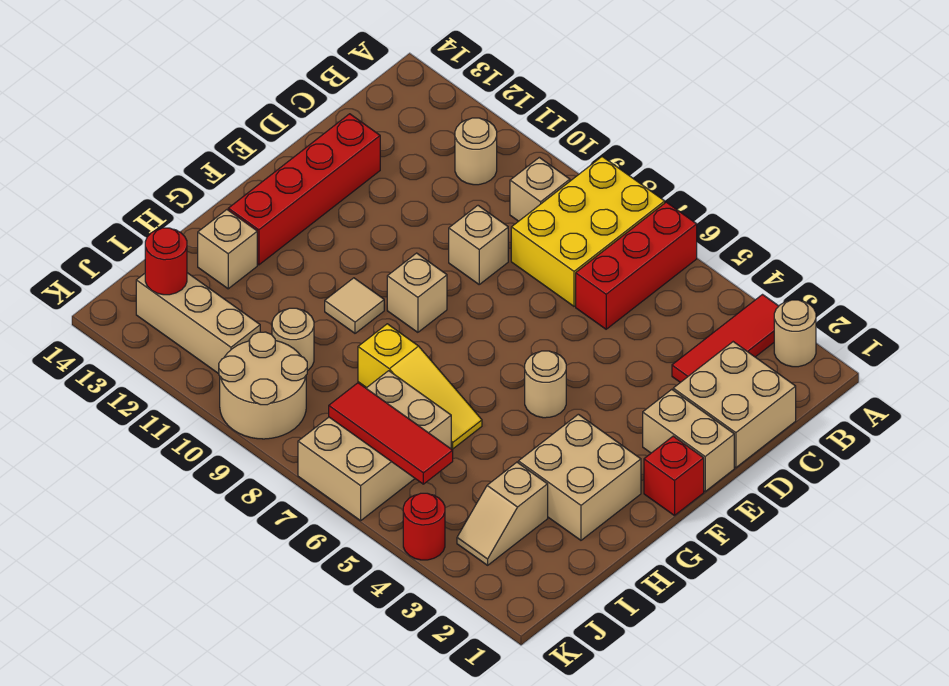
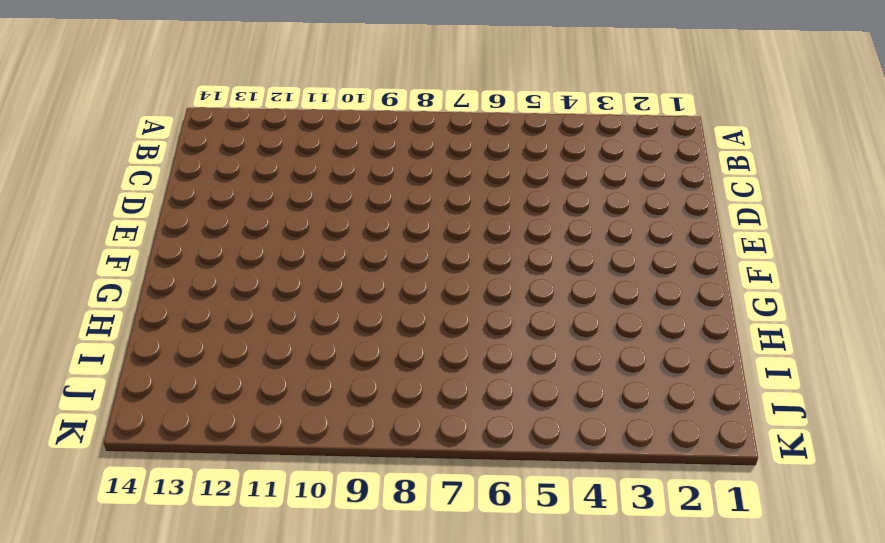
none -> tan 1x1 round brick [774,300,816,367]
none -> red 1x3 tile [672,295,779,382]
none -> red 1x3 brick [576,202,697,329]

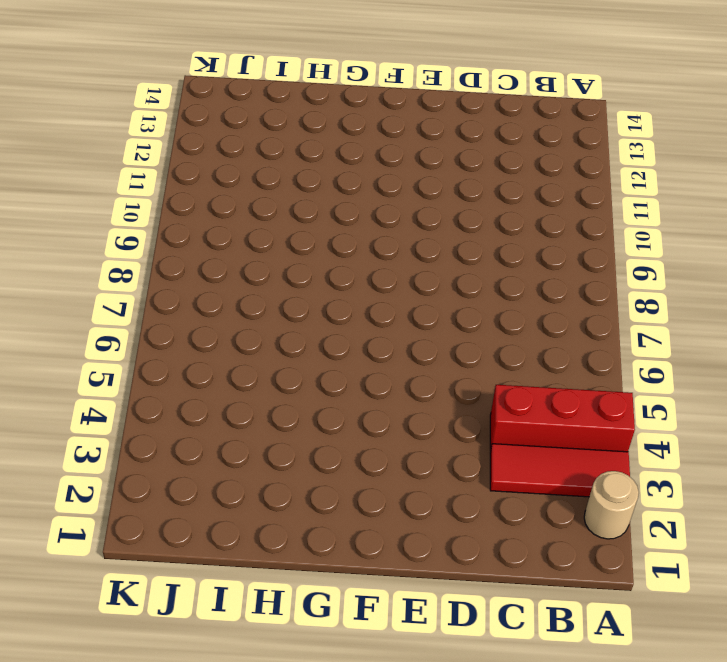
red 1x3 brick [490,385,635,452] -> red 1x3 brick moved to [576,202,697,329]
none -> yellow 2x3 brick [511,157,665,306]
none -> tan 1x1 brick [510,157,570,221]
none -> tan 1x1 round brick [455,118,497,185]

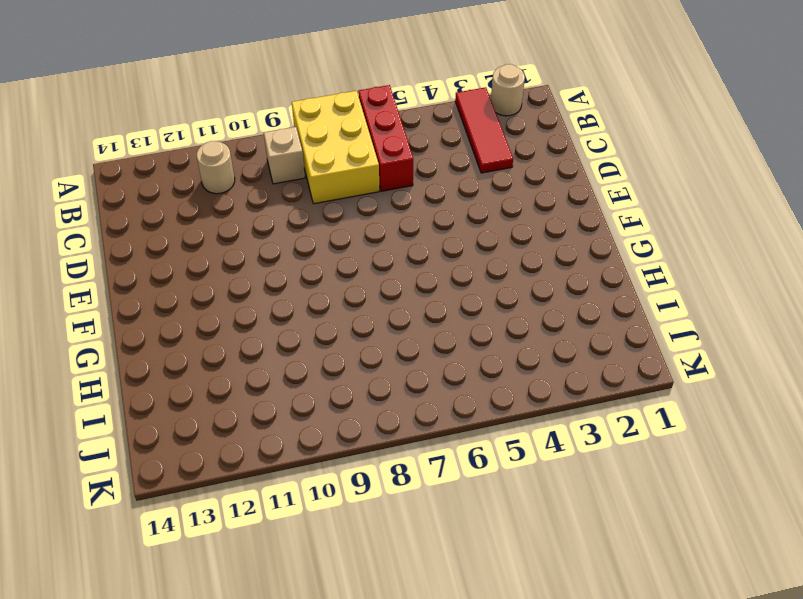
none -> tan 2x2 brick [673,342,796,468]
none -> tan 1x1 brick [449,206,508,284]
none -> red 1x4 brick [228,114,380,265]

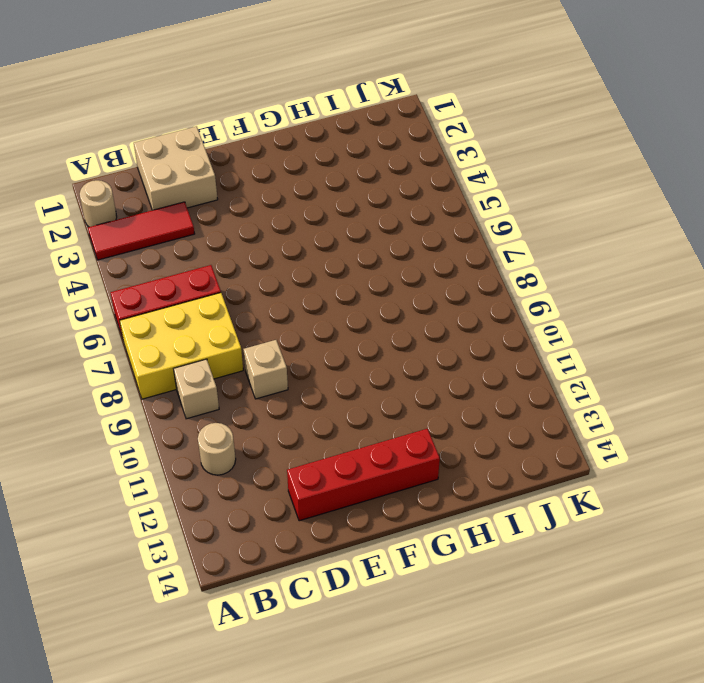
none -> tan 1x2 brick [643,389,734,491]
none -> red 1x1 brick [644,436,704,516]
none -> tan 1x1 round brick [525,351,566,418]

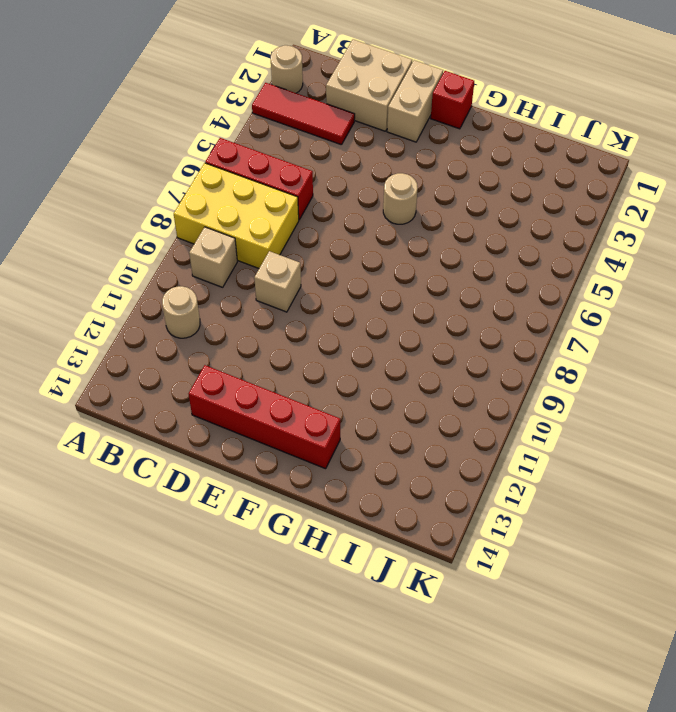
none -> tan 1x1 brick [387,253,447,332]
none -> tan 2x2 brick [518,414,641,540]
none -> tan 1x1 tile [325,278,384,333]

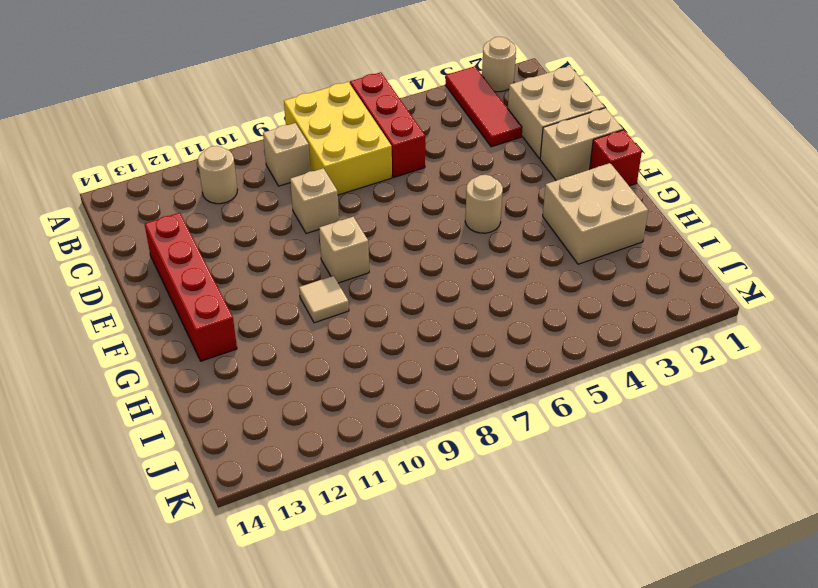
none -> yellow 1x3 slope [358,324,482,449]
none -> tan 1x1 brick [198,210,257,289]
none -> tan 1x2 slope [457,462,548,565]

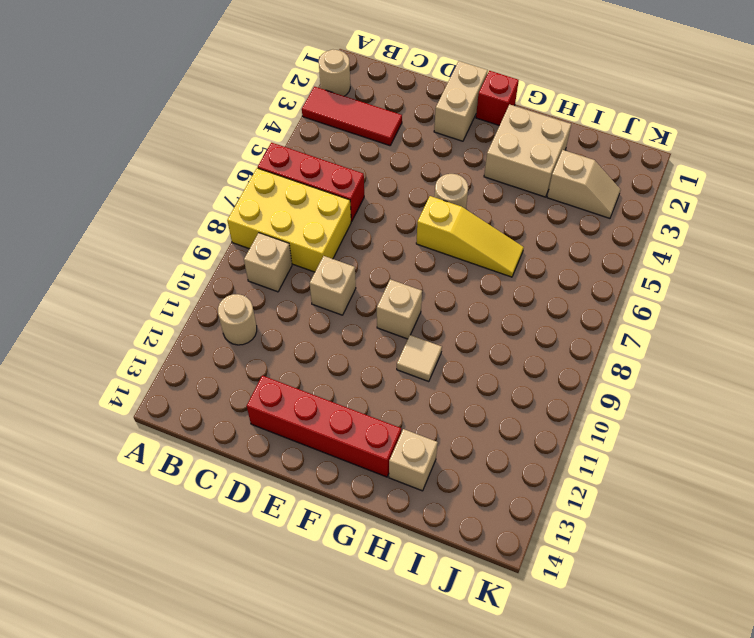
yellow 1x3 slope [416,196,524,277] -> yellow 1x3 slope turned to [358,324,482,449]
none -> tan 2x2 brick [673,342,796,468]
none -> tan 2x3 brick [298,371,451,521]
none -> tan 1x1 round brick [272,308,314,371]

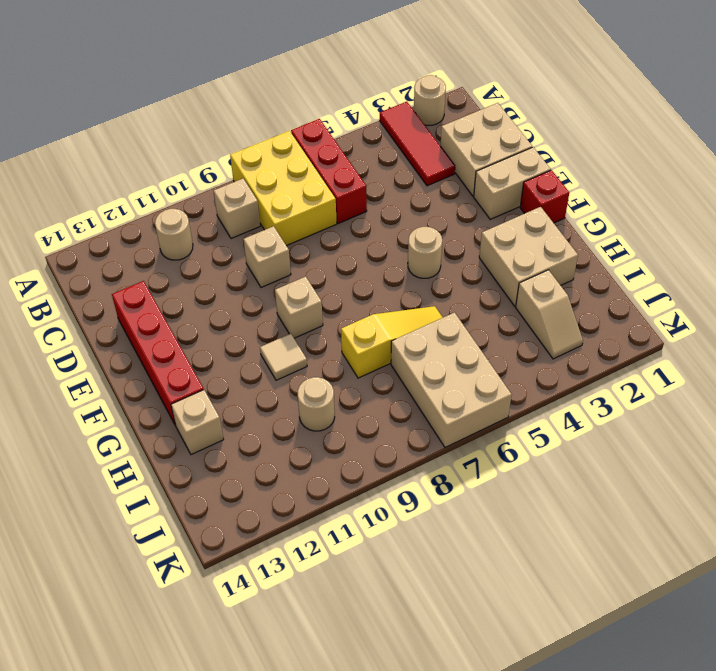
none -> tan 2x2 round brick [219,332,307,439]
none -> tan 1x3 brick [136,273,260,374]
none -> red 1x1 round brick [403,493,445,560]

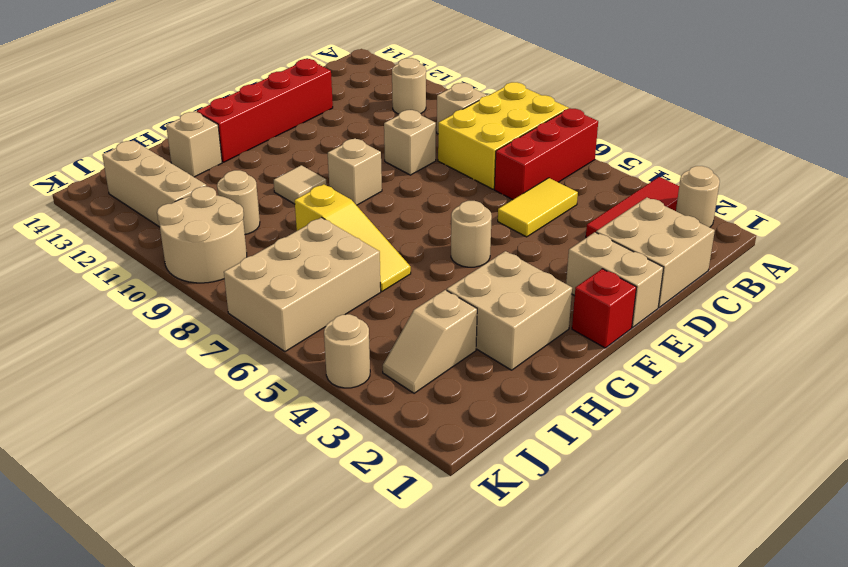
yellow 1x2 tile [498,178,578,237] -> none
tan 1x1 round brick [324,314,370,388] -> red 1x1 round brick [403,493,445,560]
none -> red 1x3 tile [329,383,453,484]
none -> red 1x1 round brick [145,228,187,295]

